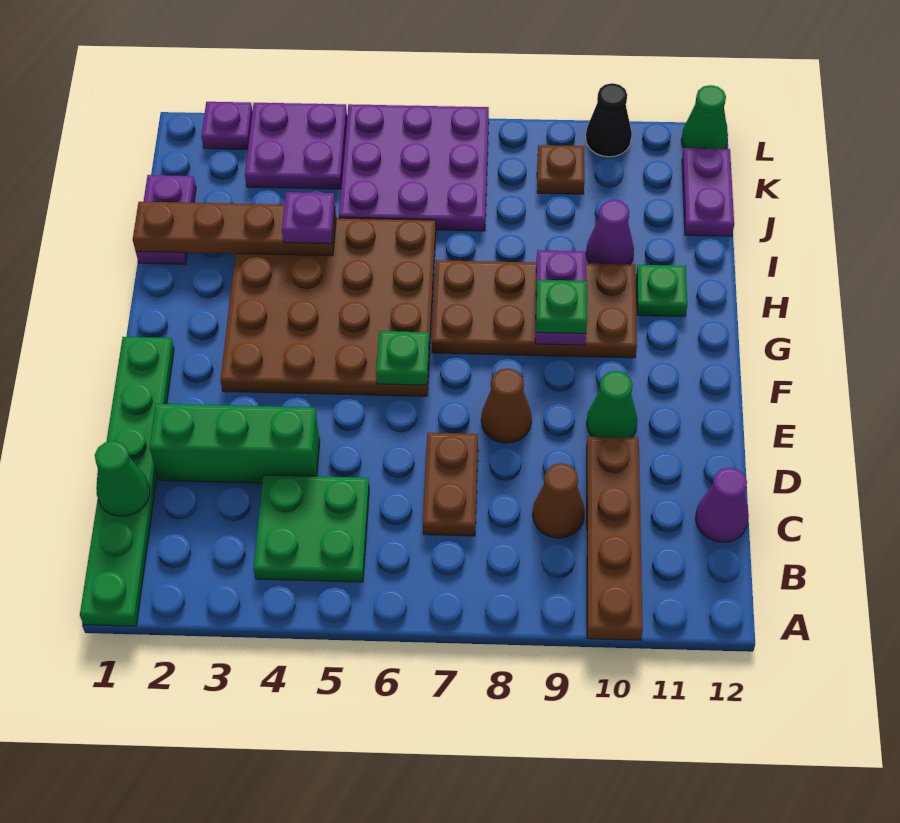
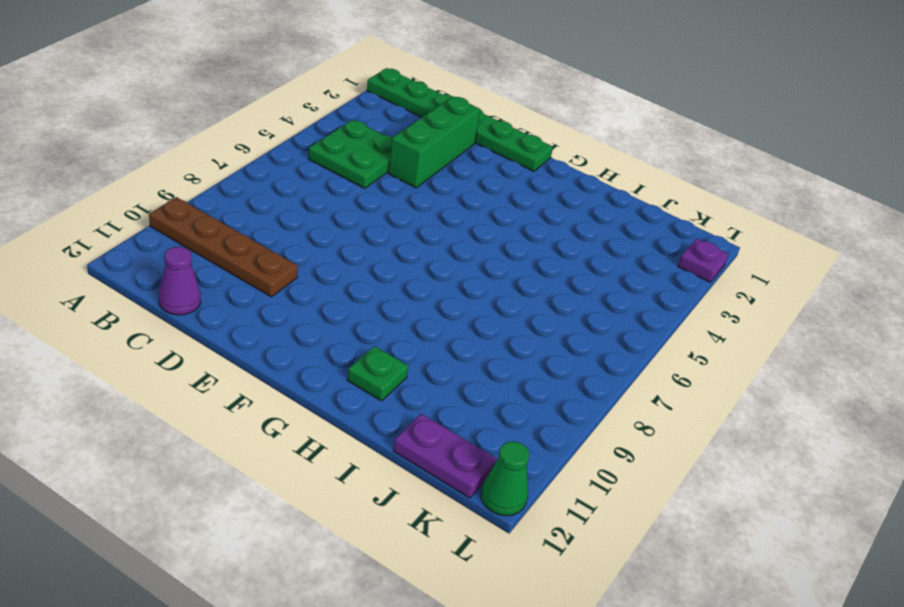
none -> brown 1x2 plate [423,433,478,536]
none -> brown 1x1 cone [533,463,585,538]
none -> brown 1x1 cone [481,368,532,443]

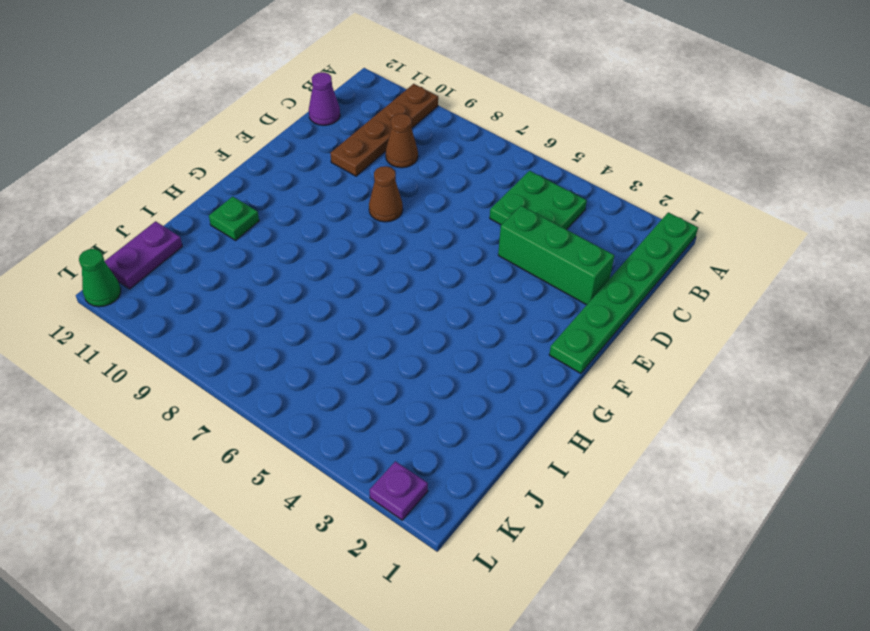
none -> brown 1x2 plate [423,433,478,536]
none -> green 1x1 cone [587,371,637,438]
none -> brown 4x4 plate [220,218,436,396]

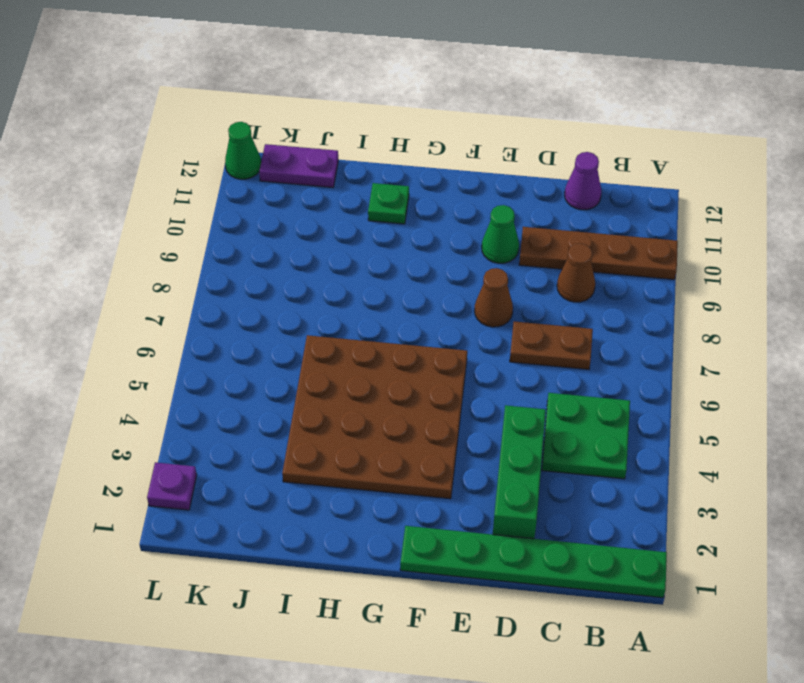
none -> brown 2x4 plate [432,260,637,358]
none -> purple 1x2 plate [136,175,196,264]
none -> purple 1x1 cone [586,200,634,265]

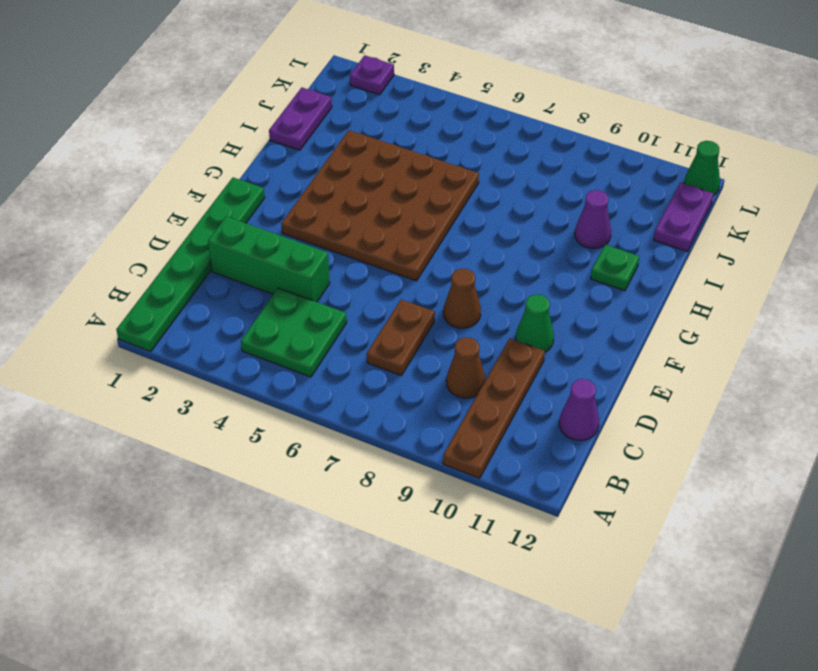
none -> brown 2x4 plate [432,260,637,358]
none -> purple 3x3 plate [339,104,489,231]
none -> purple 2x2 plate [245,103,347,189]

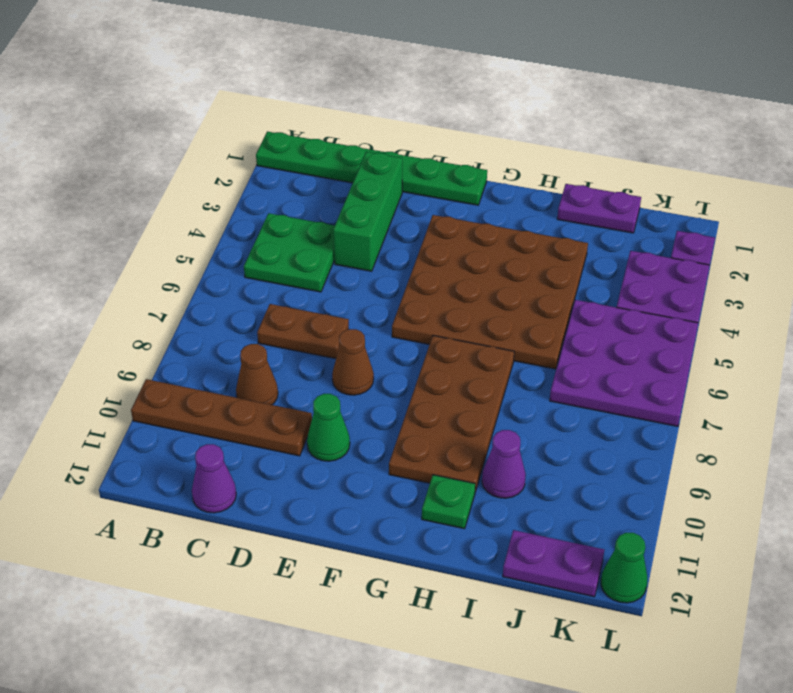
none -> brown 1x1 plate [537,145,584,194]
none -> black 1x1 cone [586,83,632,157]
none -> green 1x1 cone [95,441,150,516]

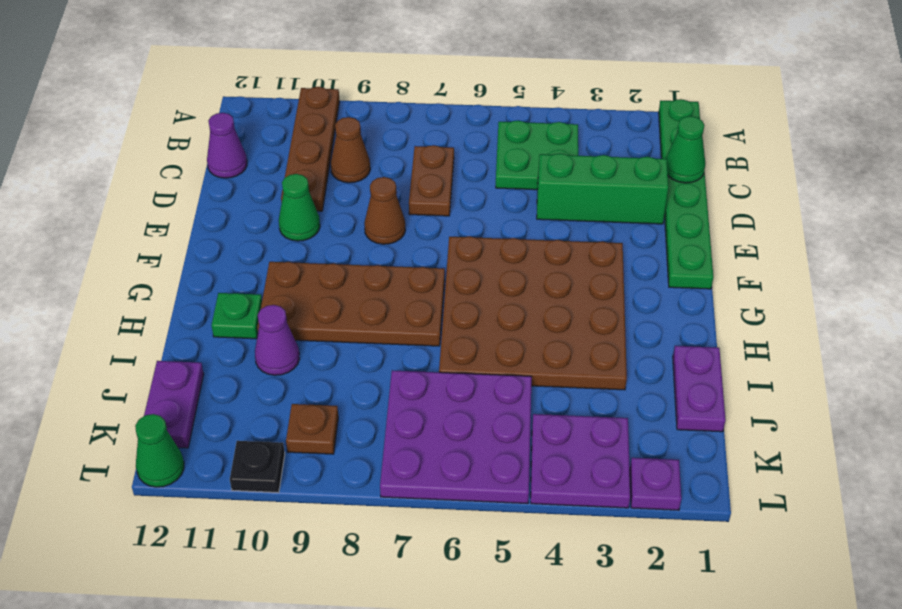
black 1x1 plate [230,441,285,493] -> black 1x1 cone [586,83,632,157]
none -> green 1x1 plate [376,331,429,385]
none -> purple 1x2 plate [535,250,586,345]
none -> brown 1x4 plate [133,202,336,256]

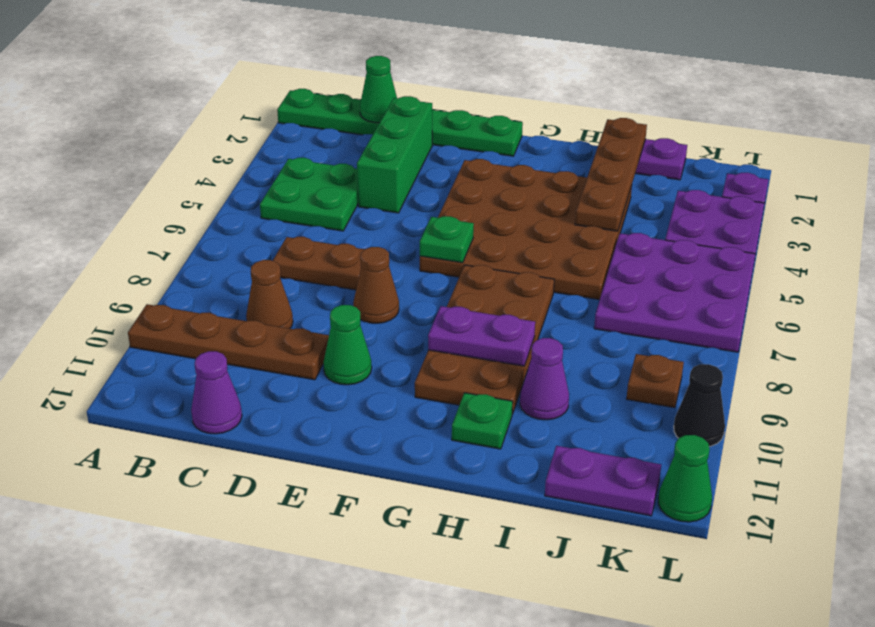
none -> green 1x1 plate [536,280,587,333]
none -> purple 1x1 plate [282,192,335,244]

